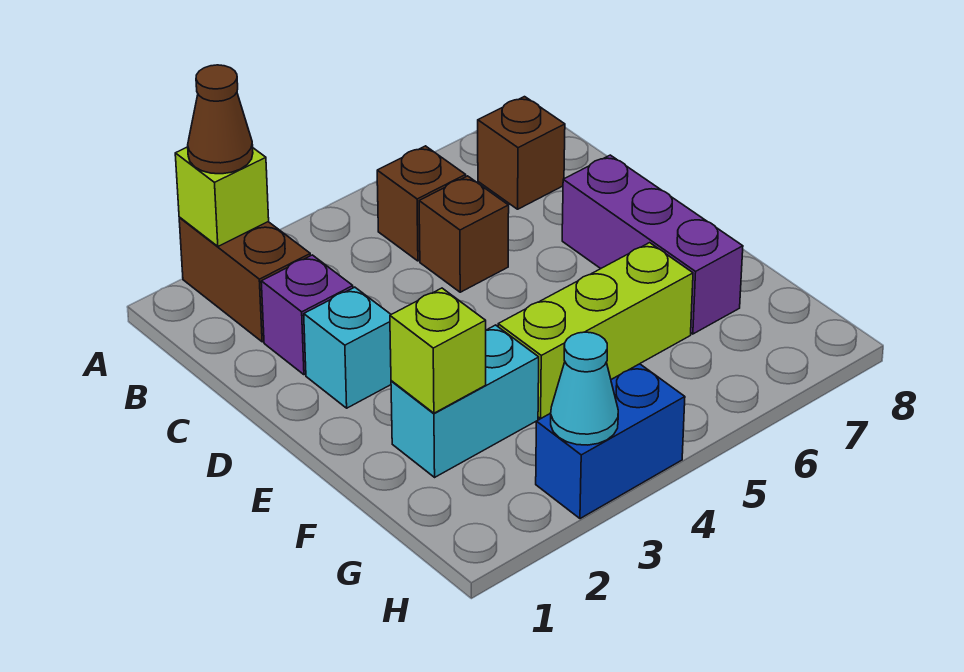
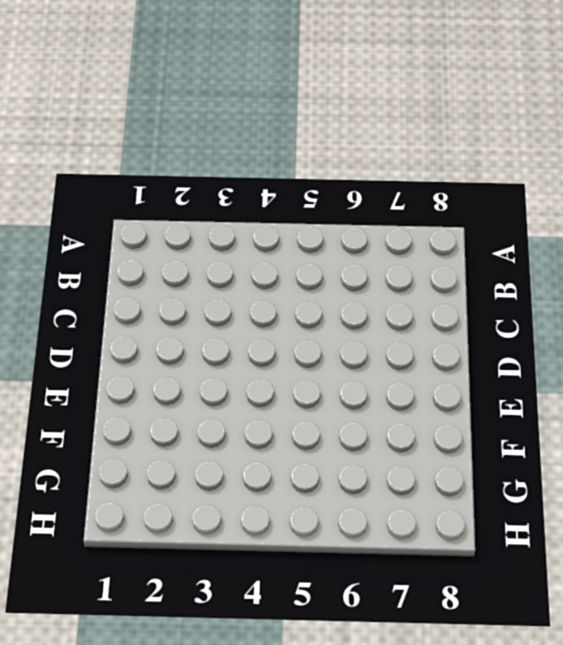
none -> brown 1x2 brick [179,218,310,342]
none -> brown 1x1 brick [377,146,466,261]
none -> brown 1x1 brick [478,97,565,209]

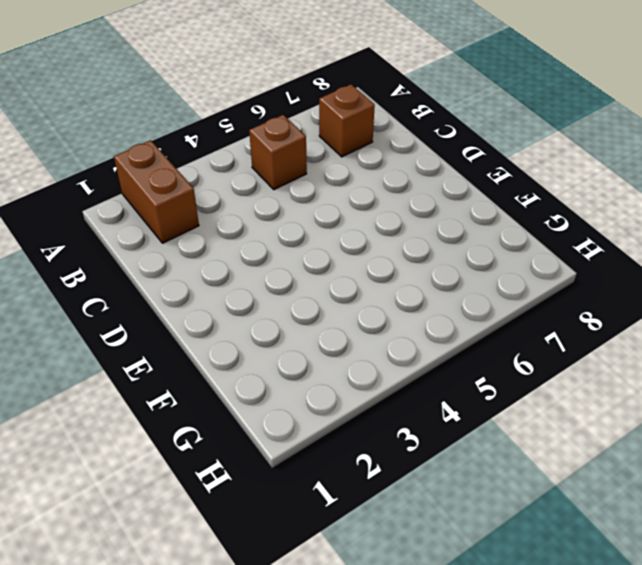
none -> purple 1x1 brick [261,255,353,375]
none -> brown 1x1 brick [419,176,509,292]
none -> cyan 1x1 brick [304,287,391,408]

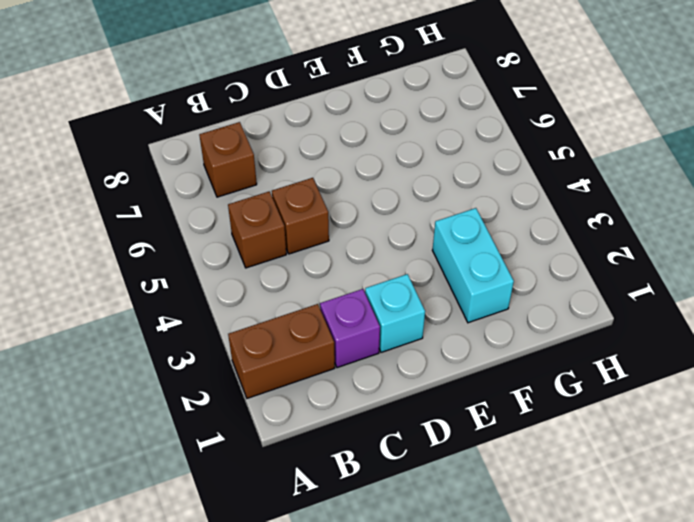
none -> purple 1x3 brick [562,155,743,334]
none -> lime 1x3 brick [498,243,693,419]
none -> blue 1x2 brick [536,364,685,519]

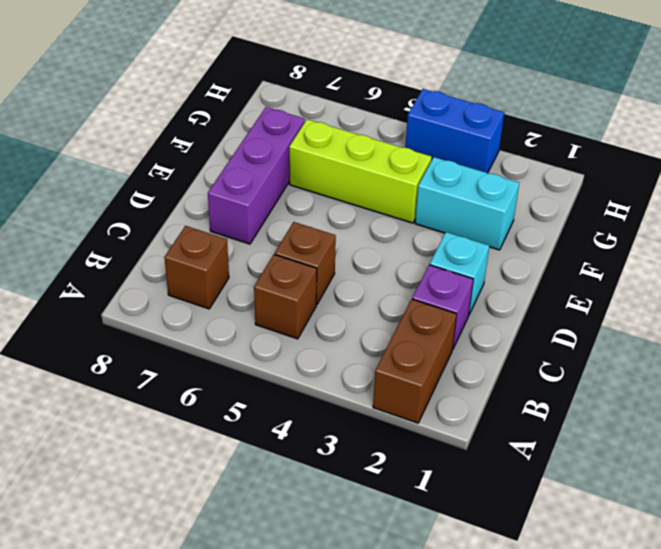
none -> lime 1x1 brick [175,147,269,246]
none -> lime 1x1 brick [390,288,486,413]
none -> cyan 1x1 cone [551,332,618,445]

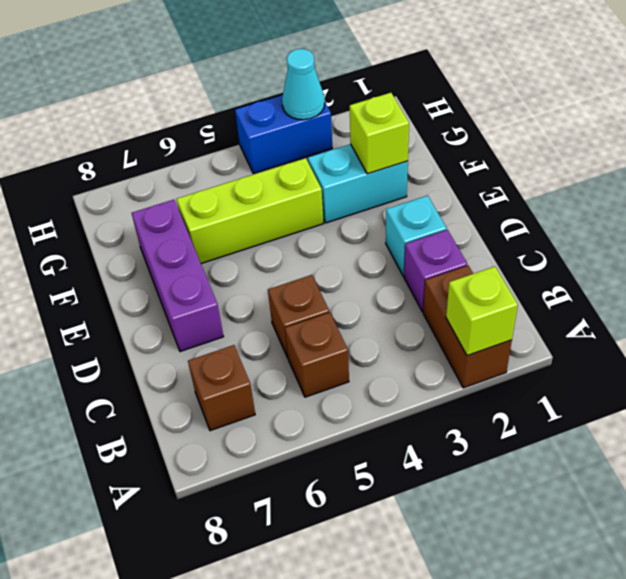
none -> brown 1x1 cone [188,65,253,174]

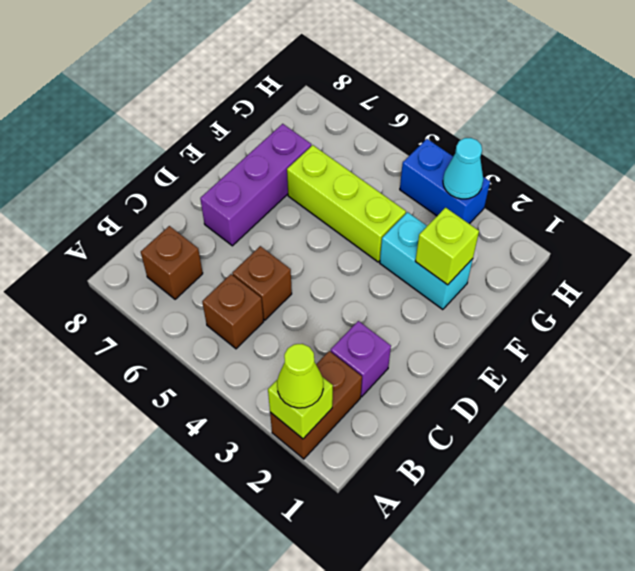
lime 1x1 cone [277,344,323,408] -> brown 1x1 cone [188,65,253,174]
none -> cyan 1x1 brick [304,287,391,408]

